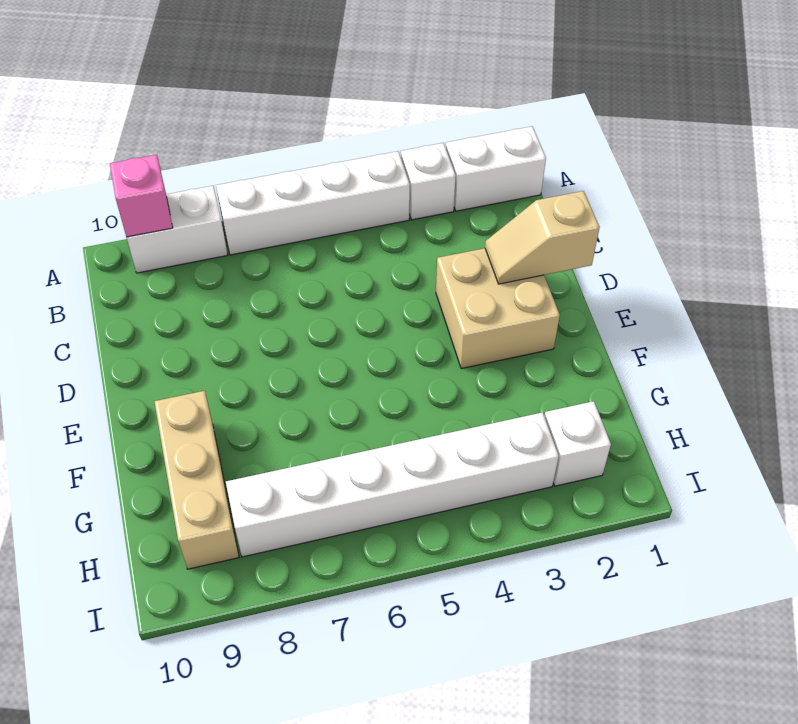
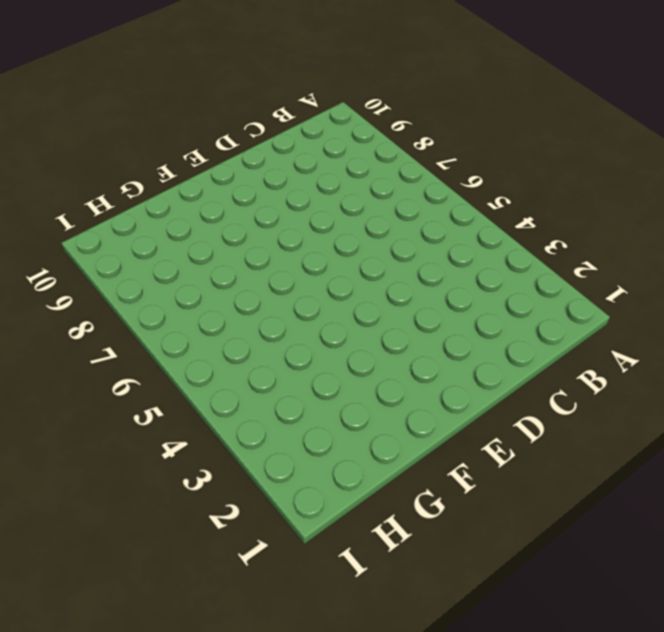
none -> white 1x2 brick [446,126,546,211]
none -> white 1x1 brick [401,143,456,220]

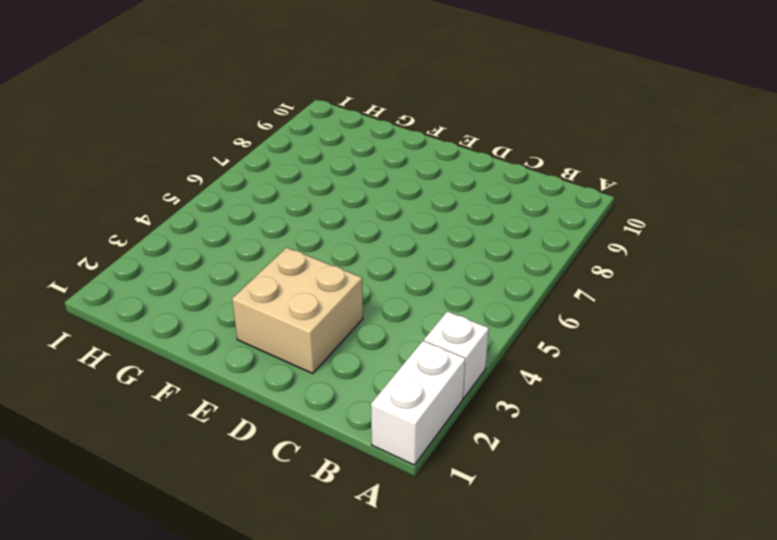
none -> white 1x4 brick [216,151,410,255]
none -> white 1x2 brick [127,186,227,273]

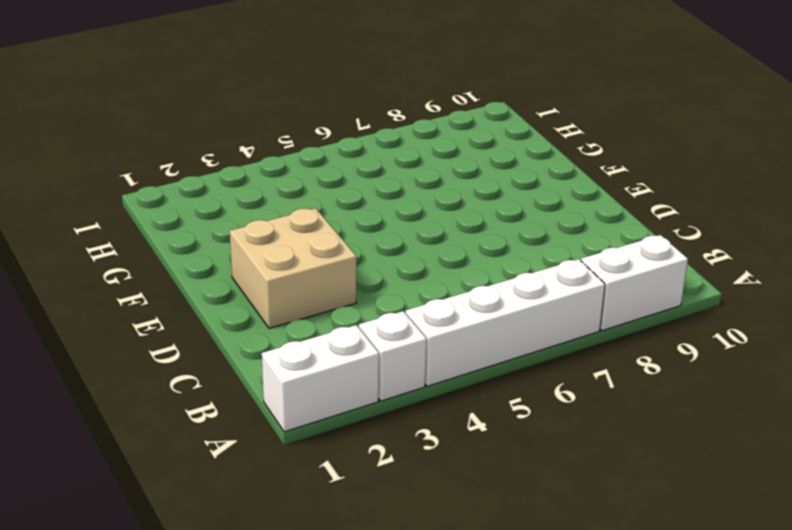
none -> tan 1x3 brick [154,391,239,569]
none -> white 1x1 brick [544,401,611,486]

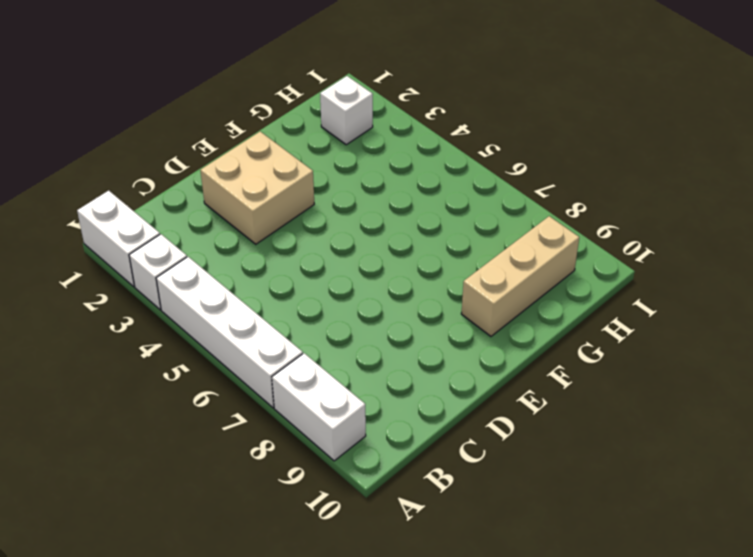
none -> white 1x6 brick [226,412,559,557]
none -> pink 1x1 brick [110,155,173,237]

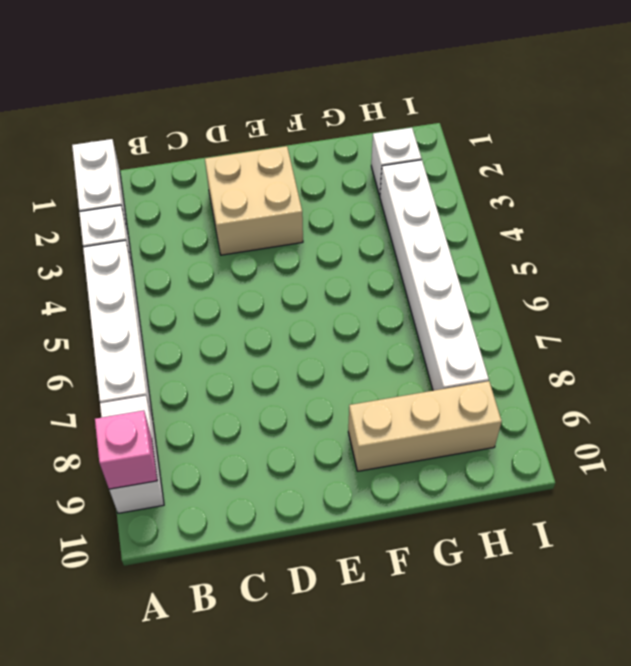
none -> tan 1x2 slope [485,191,600,284]

